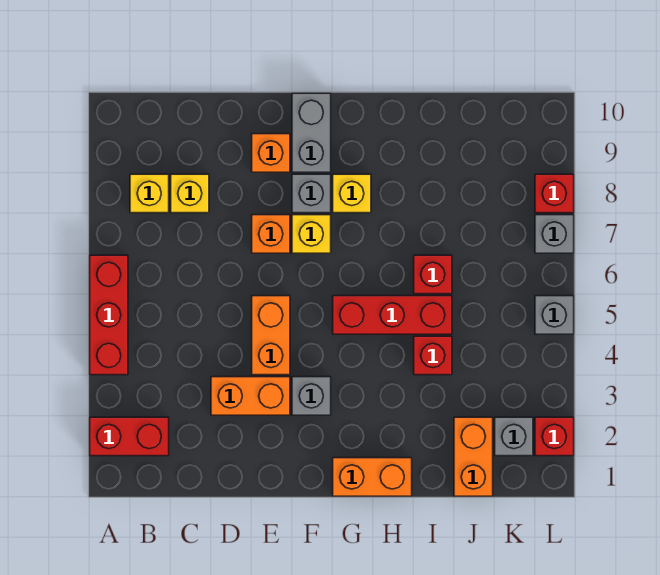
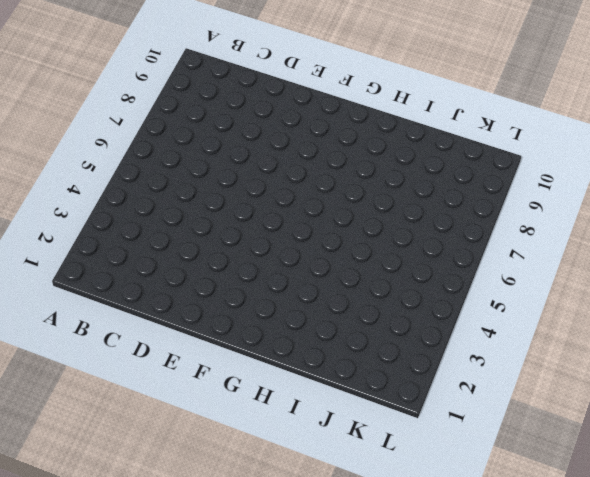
none -> red 1x2 brick [90,417,169,456]
none -> red 1x3 brick [90,255,128,375]
none -> yellow 1x1 brick [130,174,169,213]

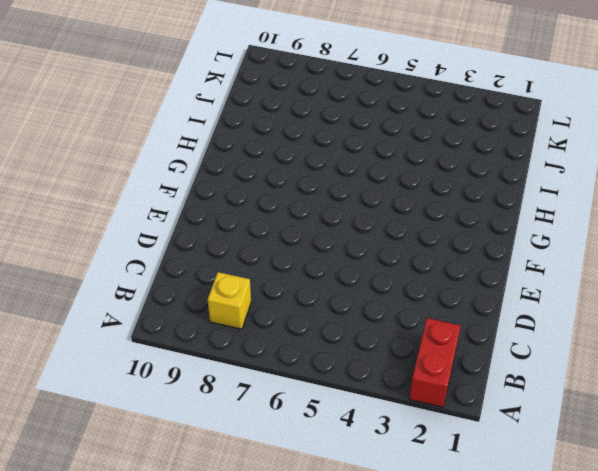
none -> red 1x3 brick [90,255,128,375]
none -> yellow 1x1 brick [171,174,209,213]
none -> orange 1x2 brick [211,377,290,415]

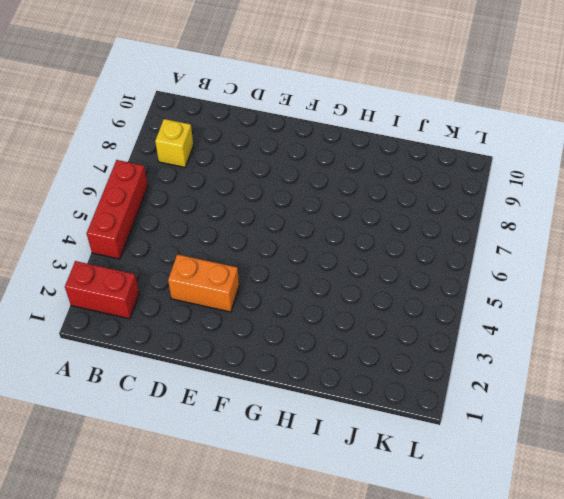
none -> yellow 1x1 brick [171,174,209,213]
none -> orange 1x2 brick [252,296,290,375]
none -> orange 1x1 brick [252,215,290,253]

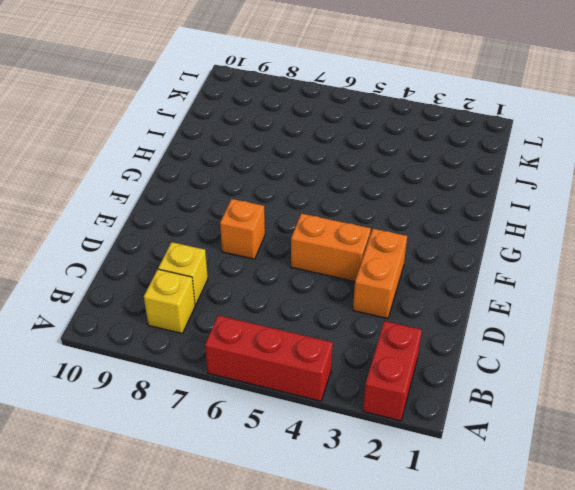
none -> orange 1x1 brick [252,134,290,172]
none -> grey 1x1 brick [292,377,331,415]
none -> yellow 1x1 brick [292,215,331,253]

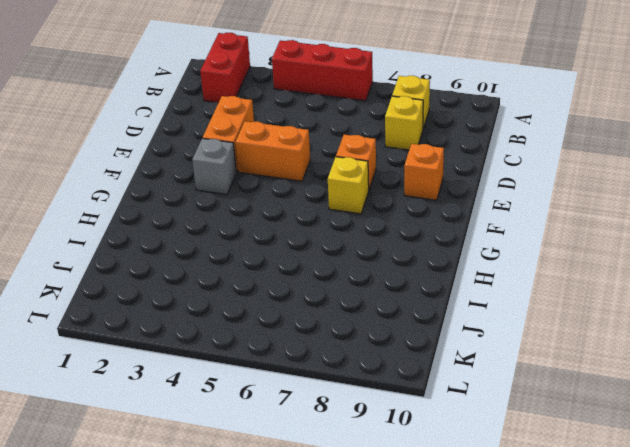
none -> grey 1x1 brick [292,174,331,213]
none -> grey 1x2 brick [292,93,331,172]
none -> orange 1x2 brick [333,458,412,496]

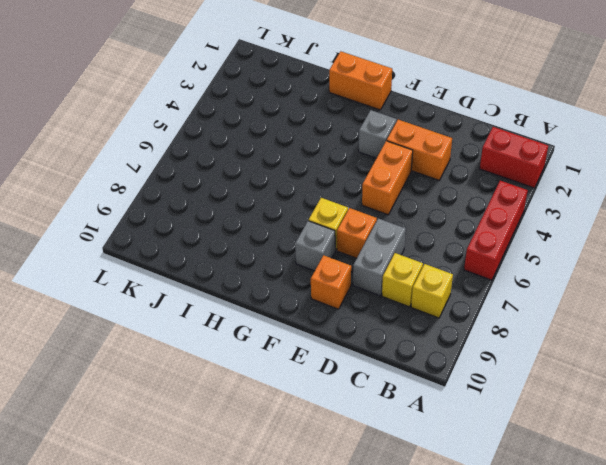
grey 1x2 brick [353,219,406,296] -> grey 1x2 brick moved to [292,93,331,172]
none -> red 1x3 brick [333,296,452,334]
none -> yellow 1x1 brick [333,174,371,213]
none -> red 1x1 brick [414,336,452,375]

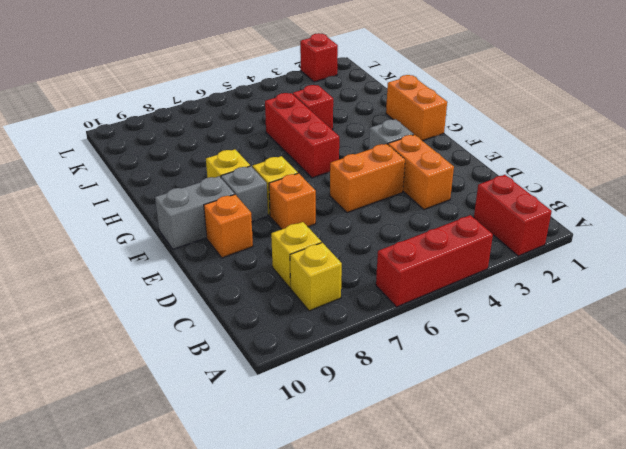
none -> red 1x1 brick [414,255,452,294]
none -> orange 1x2 brick [454,417,493,496]
none -> grey 1x1 brick [495,417,533,456]

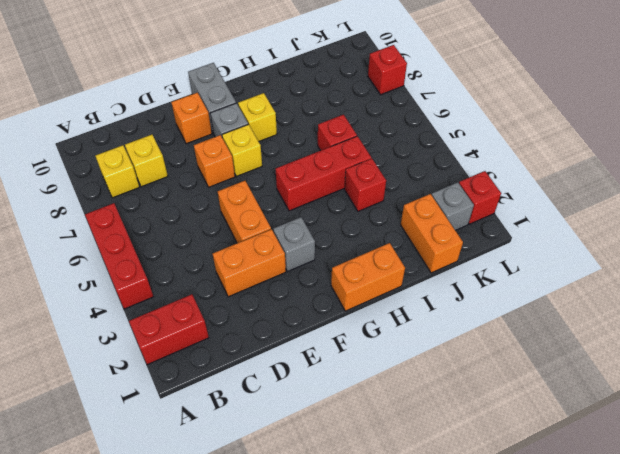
none -> grey 1x1 brick [535,296,574,334]
none -> grey 1x1 brick [535,215,574,253]

